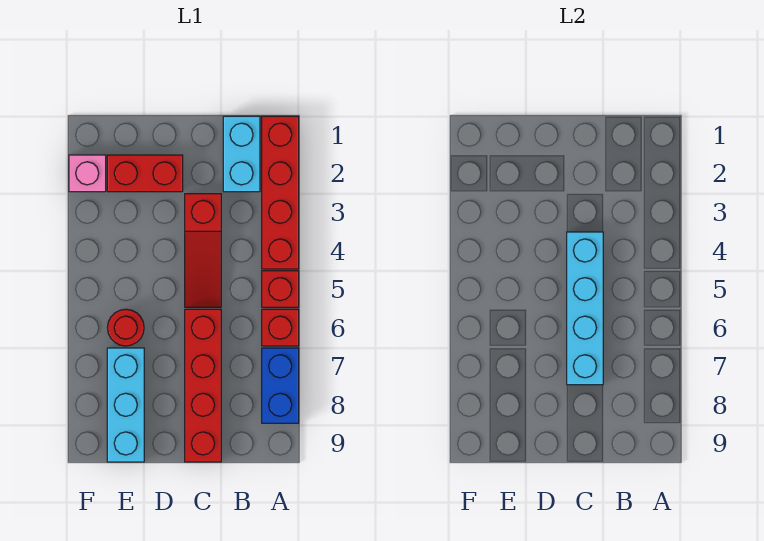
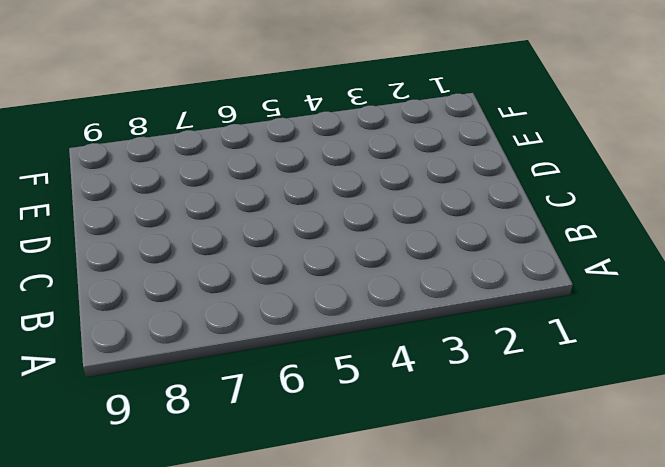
none -> red 1x4 brick [262,116,299,269]
none -> red 1x1 brick [262,271,299,307]
none -> red 1x1 brick [262,309,299,346]

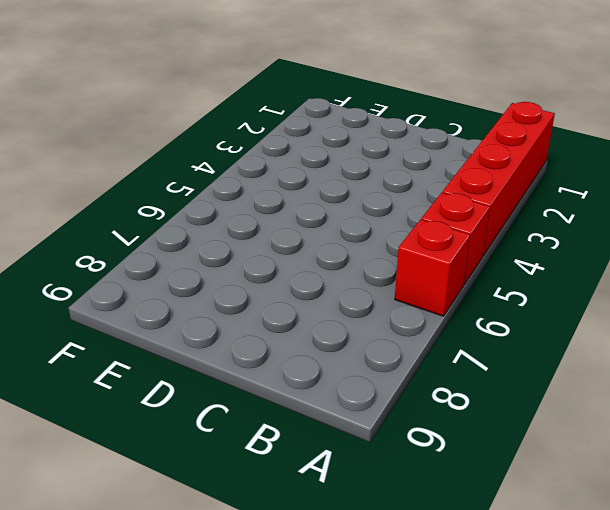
none -> blue 1x2 brick [262,348,299,423]
none -> cyan 1x2 brick [223,116,260,192]
none -> red 1x3 slope [185,194,221,307]

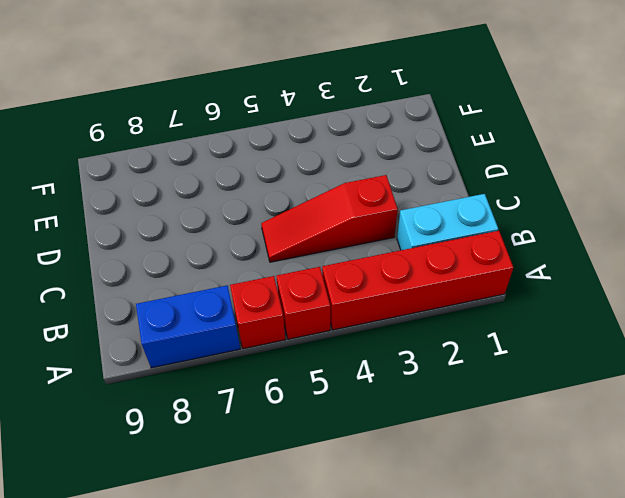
none -> red 1x4 brick [185,309,221,462]
none -> red 1x2 brick [107,155,183,192]
none -> red 1x1 round brick [107,309,144,346]

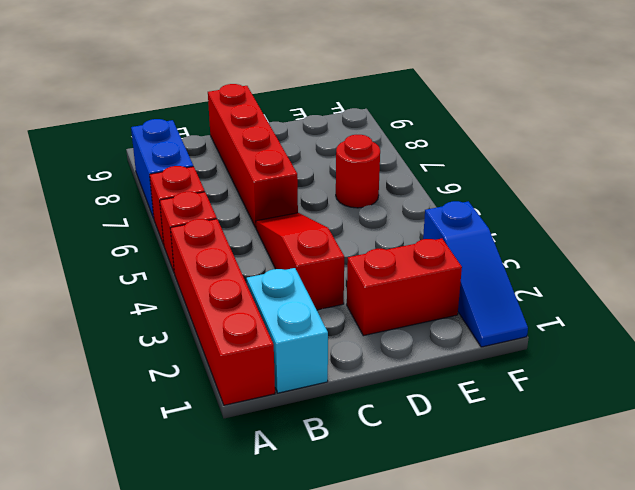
blue 1x3 slope [423,201,528,347] -> pink 1x1 brick [69,155,106,192]
none -> cyan 1x3 brick [107,348,144,462]
none -> cyan 1x4 brick [567,232,603,385]

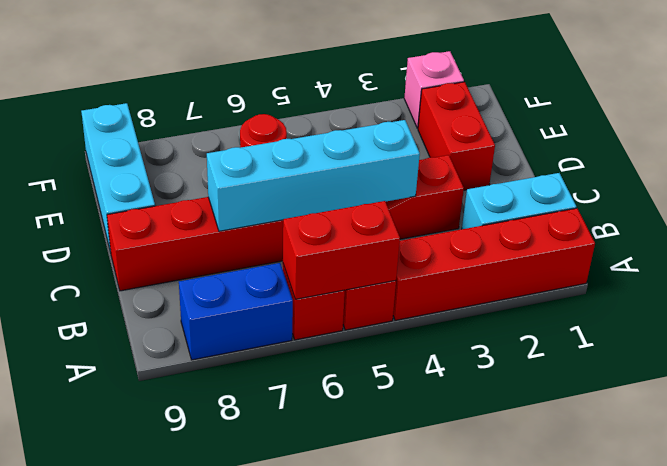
red 1x2 brick [283,201,400,299] -> none
cyan 1x3 brick [81,103,155,253] -> cyan 1x3 brick turned to [107,348,144,462]

